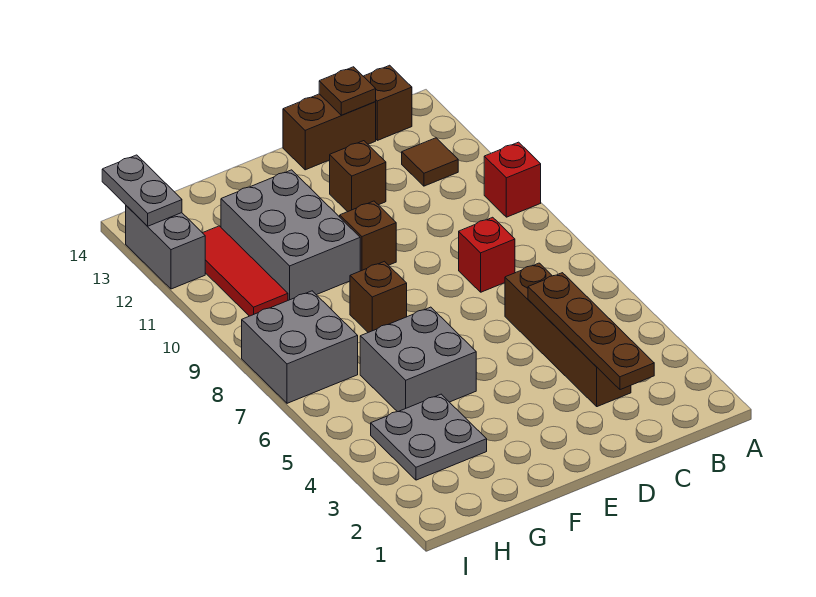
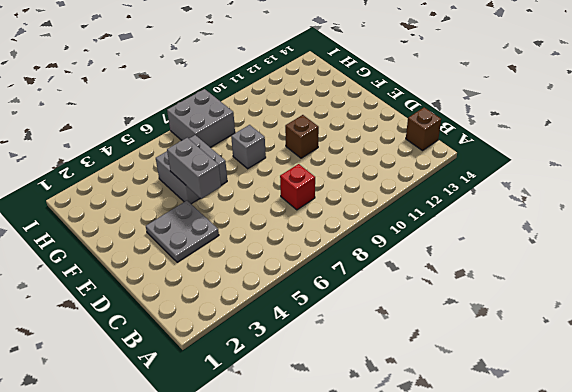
grey 2x2 plate [146,201,219,262] -> grey 2x2 plate moved to [371,394,487,480]
grey 1x2 brick [167,138,221,199] -> grey 1x2 brick turned to [126,206,205,289]
grey 1x1 brick [231,125,266,169] -> brown 1x1 brick [350,261,407,332]
none -> red 1x1 brick [484,142,541,217]
none -> brown 1x1 tile [402,138,458,186]
none -> brown 1x4 brick [505,263,631,407]

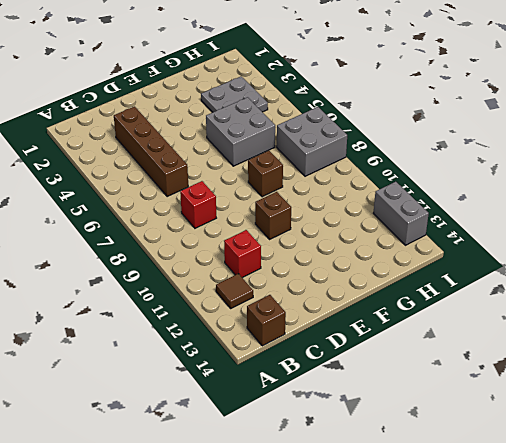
red 1x1 brick [224,230,261,278] -> red 1x1 brick moved to [484,142,541,217]
none -> brown 1x2 brick [283,94,376,170]
none -> brown 1x1 brick [330,141,386,212]
none -> grey 2x3 brick [221,170,360,300]

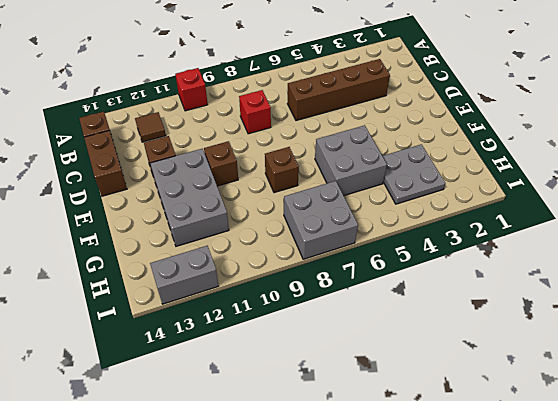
grey 2x3 brick [150,149,229,246] -> grey 2x3 brick turned to [221,170,360,300]
none -> red 1x3 tile [203,226,288,316]
none -> brown 1x4 plate [528,273,654,390]
none -> brown 1x1 plate [319,67,376,115]

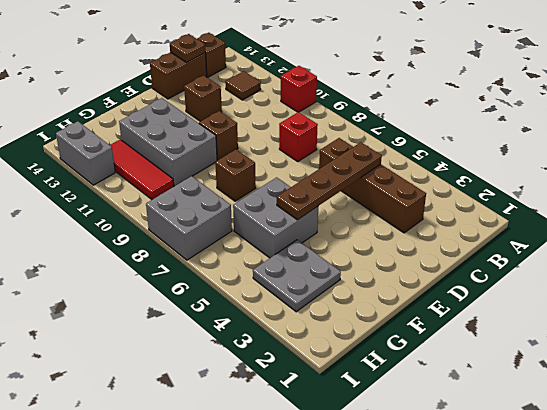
brown 1x4 plate [277,142,382,220] -> brown 1x4 plate turned to [528,273,654,390]
none -> grey 1x2 plate [102,155,182,226]

